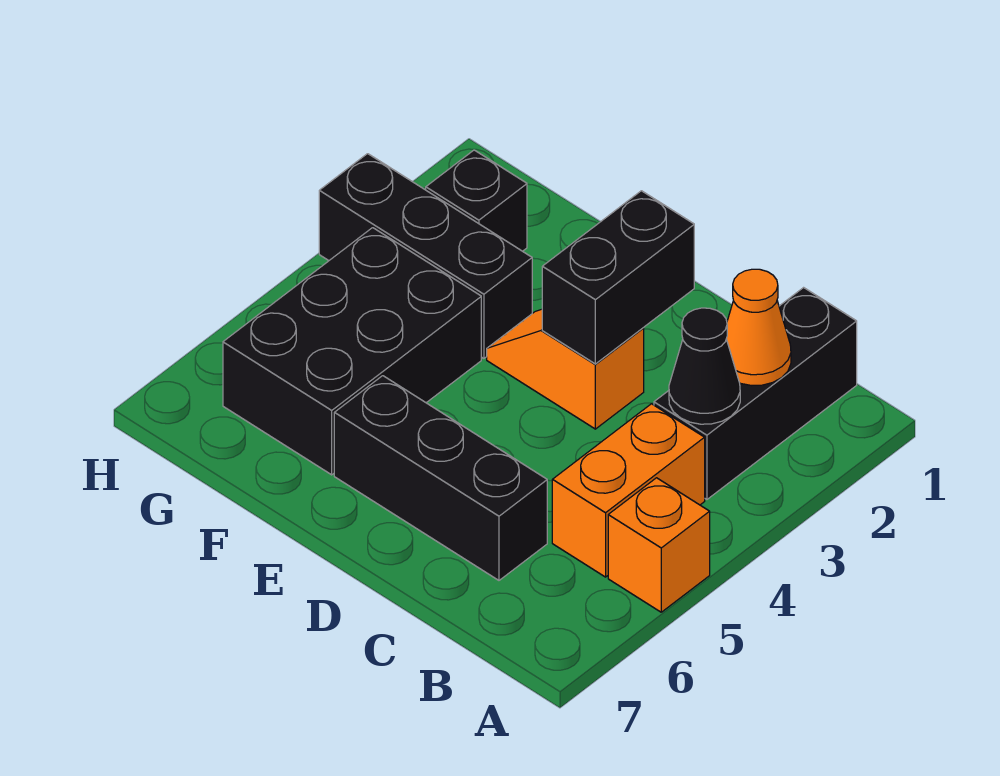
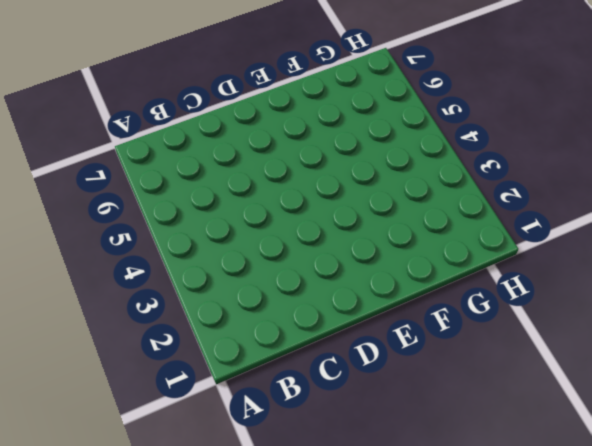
none -> orange 1x1 brick [608,478,710,612]
none -> black 1x3 brick [654,288,857,499]

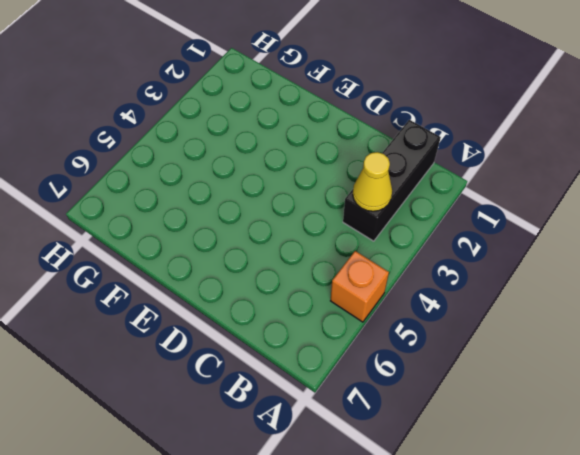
yellow 1x1 cone [353,152,392,211] -> black 1x1 cone [669,308,740,424]
none -> orange 1x2 brick [552,404,705,577]
none -> black 1x3 brick [334,376,547,580]

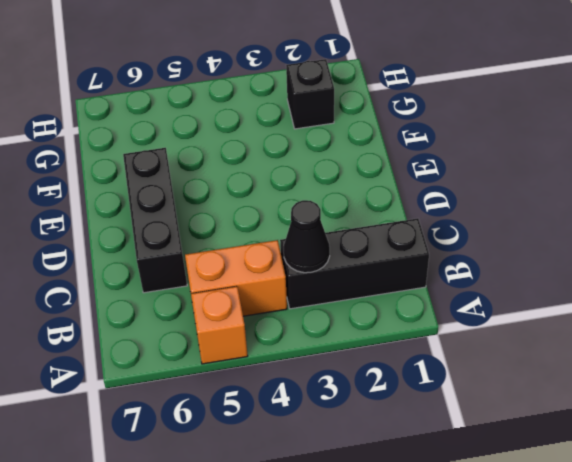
none -> orange 1x2 slope [487,309,644,429]
none -> black 1x3 brick [319,154,532,358]

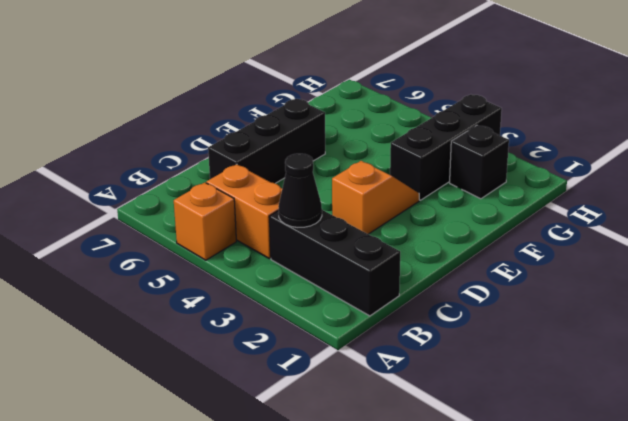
none -> black 2x3 brick [223,228,481,475]
none -> orange 1x1 cone [726,269,791,386]

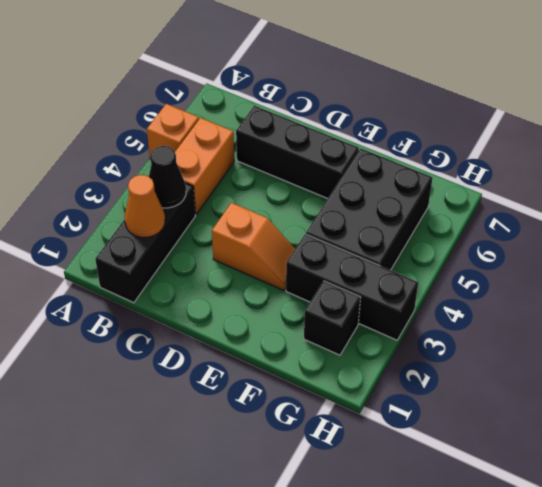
none -> black 1x2 brick [542,191,694,364]

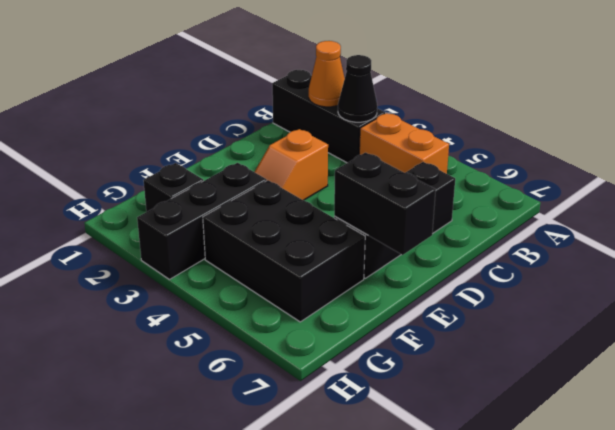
black 1x2 brick [334,153,436,255] -> black 1x2 brick moved to [542,191,694,364]
none -> orange 1x1 brick [608,478,710,612]

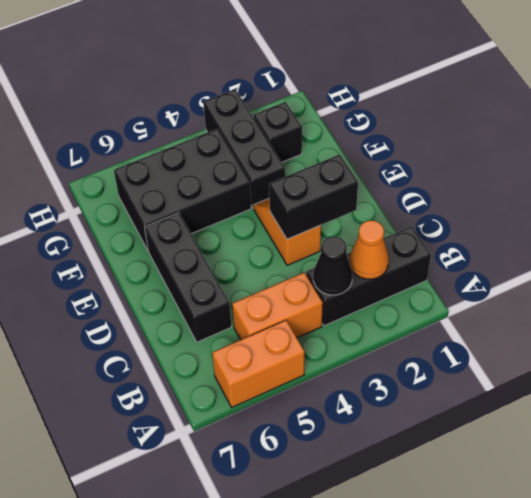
orange 1x2 brick [212,320,305,407] -> orange 1x1 brick [608,478,710,612]

